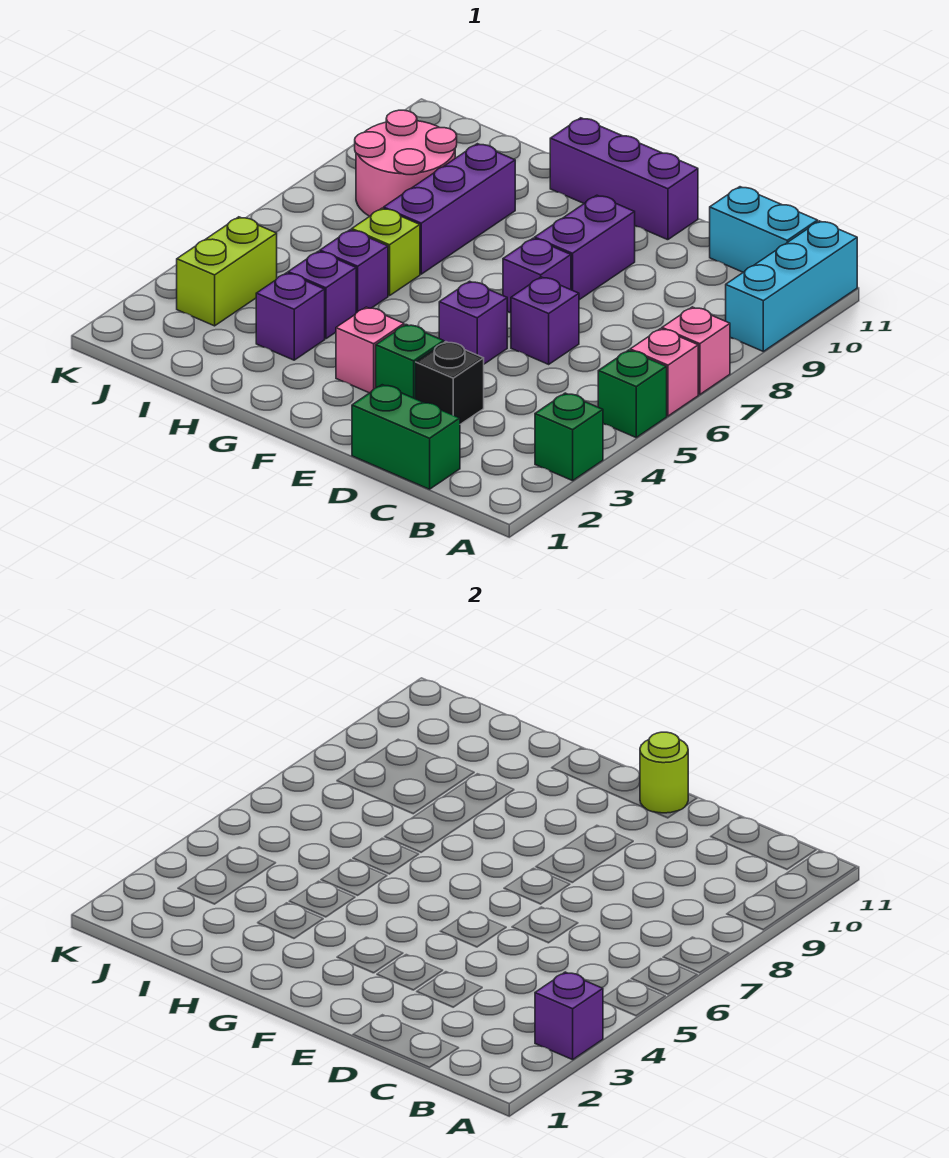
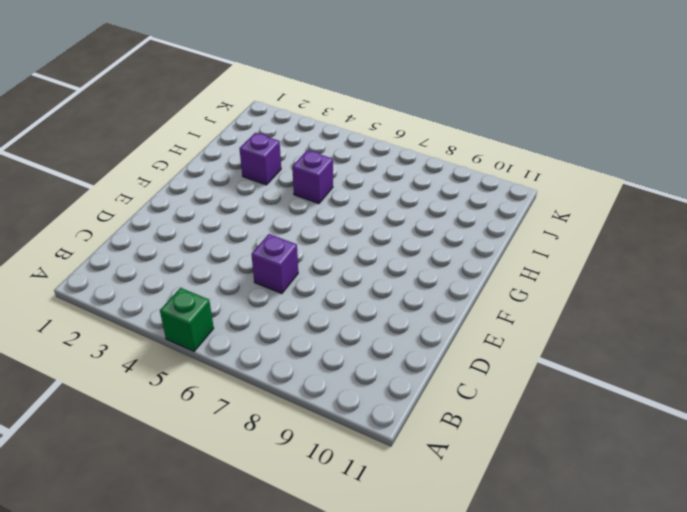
none -> green 1x1 brick [535,393,603,481]
none -> pink 1x1 brick [630,329,698,416]
none -> pink 1x1 brick [662,307,730,395]

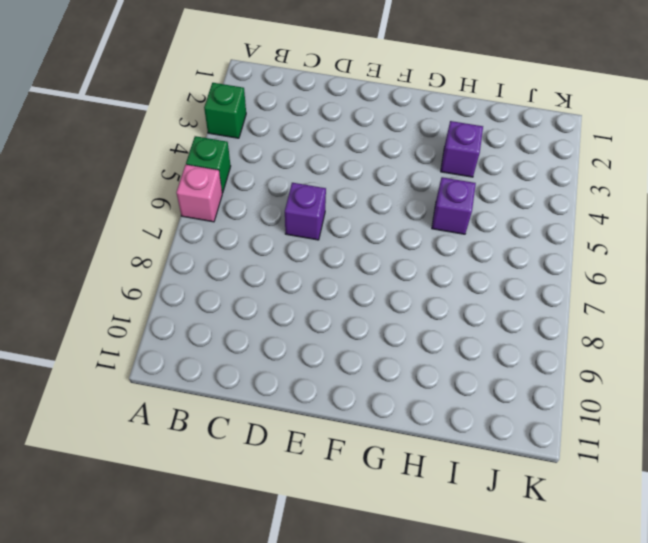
none -> pink 1x1 brick [662,307,730,395]
none -> cyan 1x3 brick [726,221,857,351]
none -> cyan 1x2 brick [710,187,818,272]

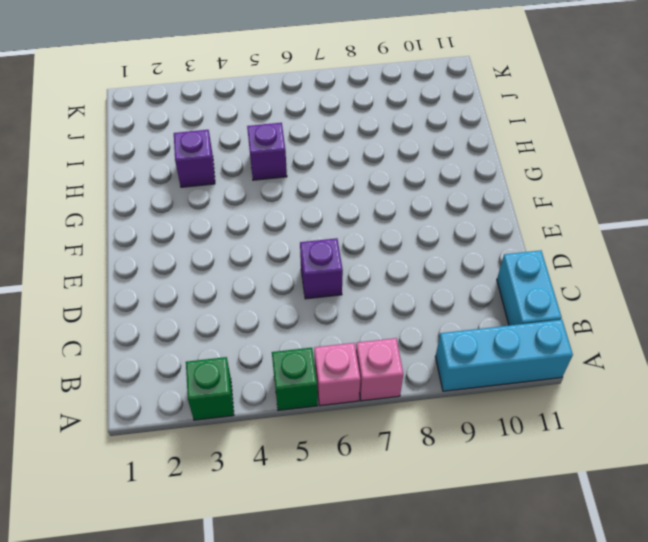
none -> green 1x2 brick [352,385,460,489]
none -> black 1x1 brick [416,342,484,424]
none -> green 1x1 brick [376,325,444,399]

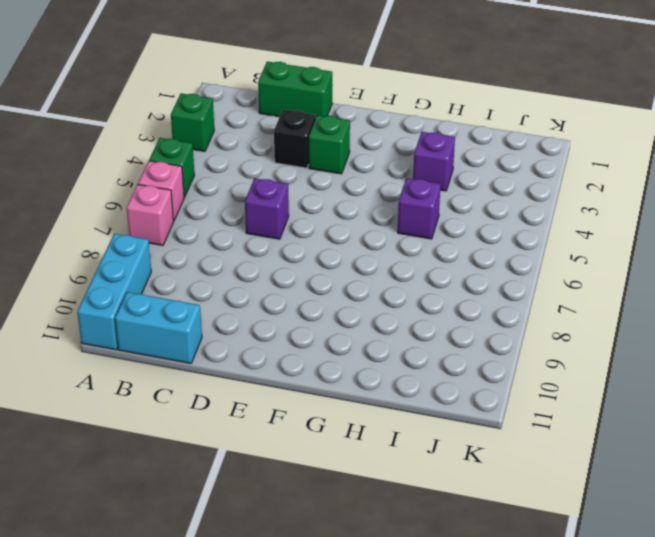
none -> purple 1x1 brick [439,281,507,364]
none -> purple 1x1 brick [503,238,571,313]
none -> purple 1x2 brick [535,195,635,300]

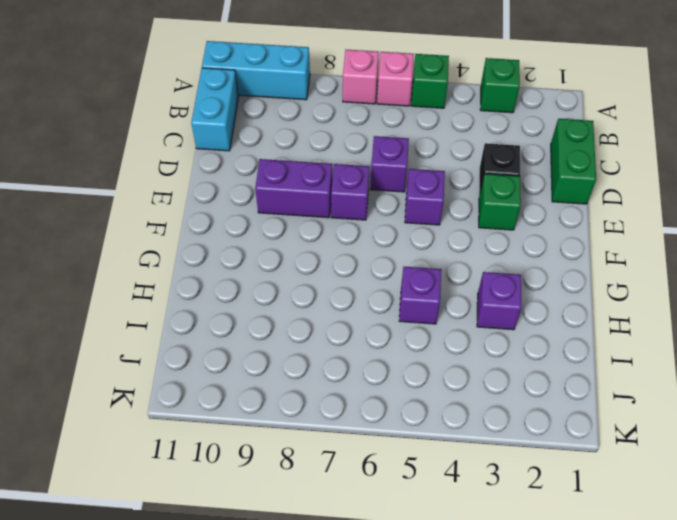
none -> purple 1x3 brick [550,118,698,240]
none -> pink 1x1 brick [336,307,404,393]
none -> purple 1x1 brick [288,251,356,339]

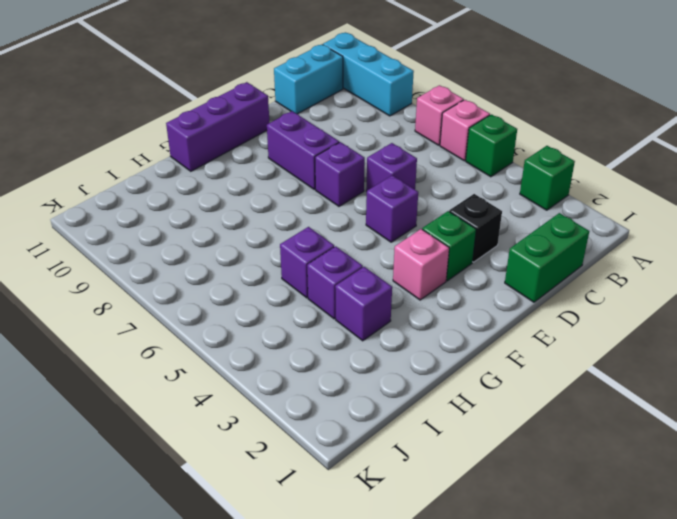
none -> lime 1x1 brick [352,208,420,296]
none -> purple 1x3 brick [384,144,515,274]
none -> pink 2x2 round brick [355,110,457,216]

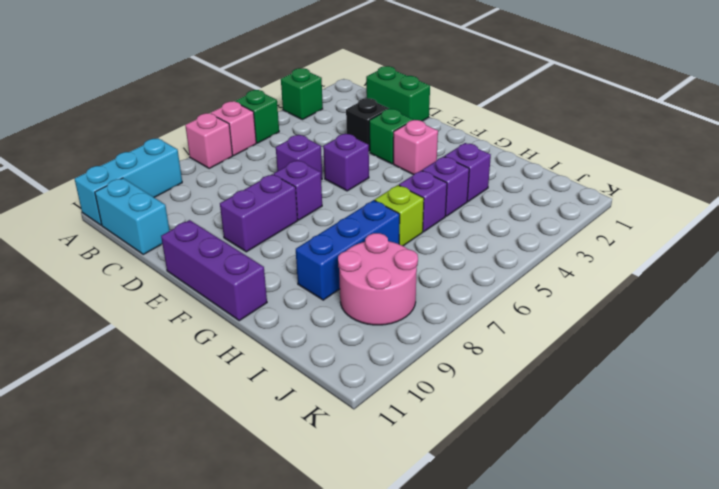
blue 1x3 brick [296,200,400,300] -> purple 1x3 brick [384,144,515,274]
none -> lime 1x2 brick [177,217,277,326]
none -> purple 1x1 brick [535,972,603,1060]
none -> lime 1x1 round brick [640,732,688,813]

